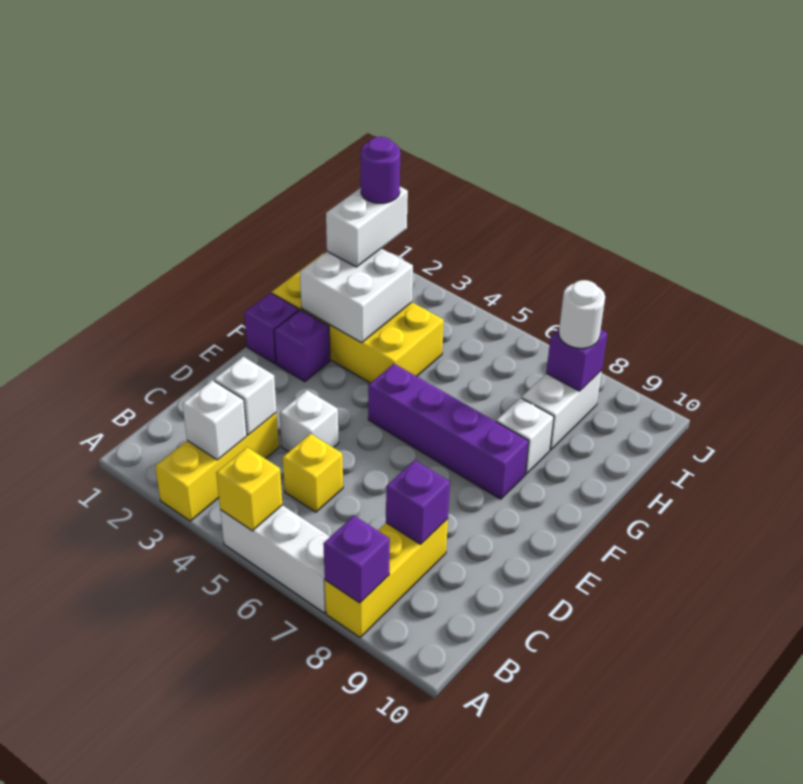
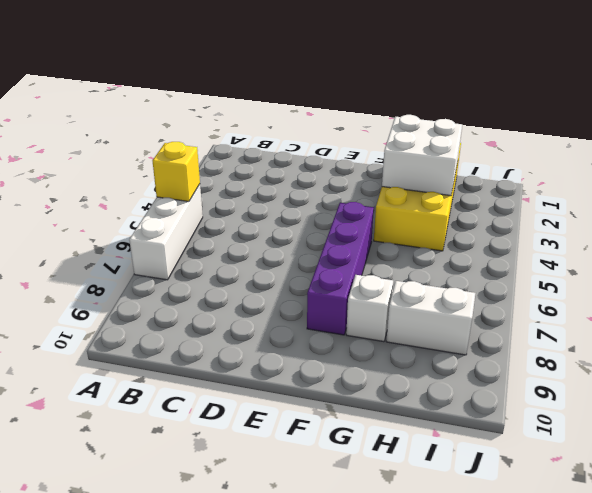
none -> yellow 1x3 brick [155,413,279,521]
none -> yellow 1x3 brick [325,519,448,637]
none -> yellow 1x1 brick [283,434,343,512]

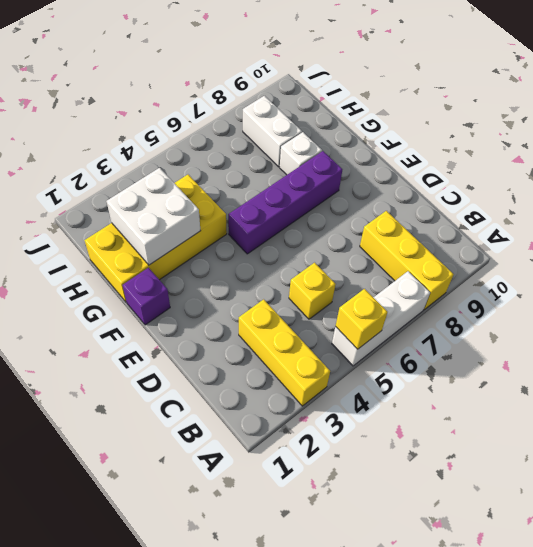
none -> white 1x1 brick [280,390,339,452]
none -> purple 1x1 brick [274,310,330,382]
none -> purple 1x1 brick [323,516,390,603]

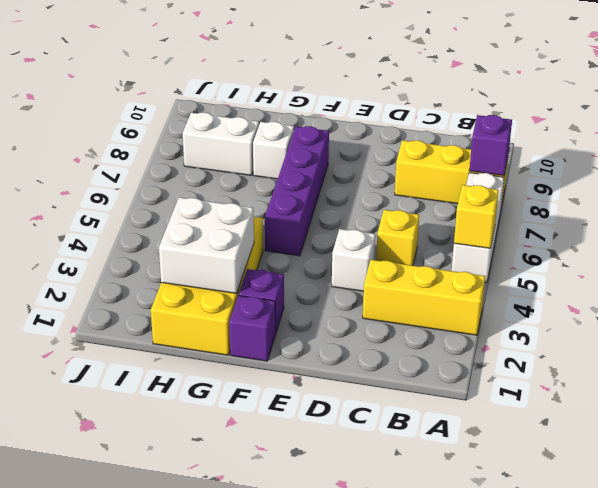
none -> white 1x1 brick [182,380,247,460]
none -> white 1x1 brick [214,357,277,435]
none -> purple 1x1 brick [386,460,450,544]

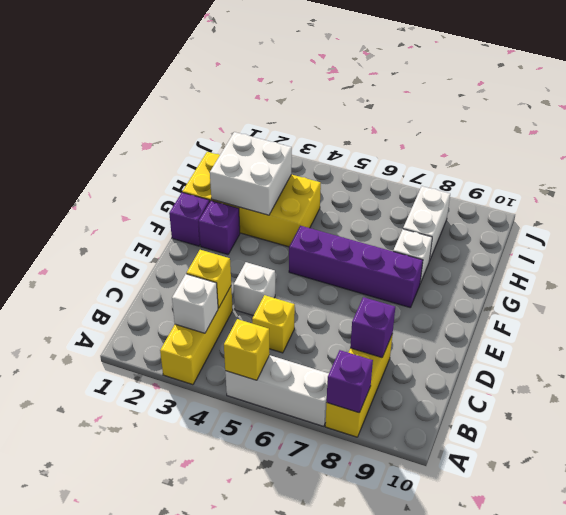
yellow 1x1 brick [187,250,231,308] -> white 1x1 brick [214,357,277,435]
none -> purple 1x1 brick [546,329,608,391]
none -> white 1x2 brick [326,187,408,267]
none -> white 1x1 round brick [559,280,605,348]

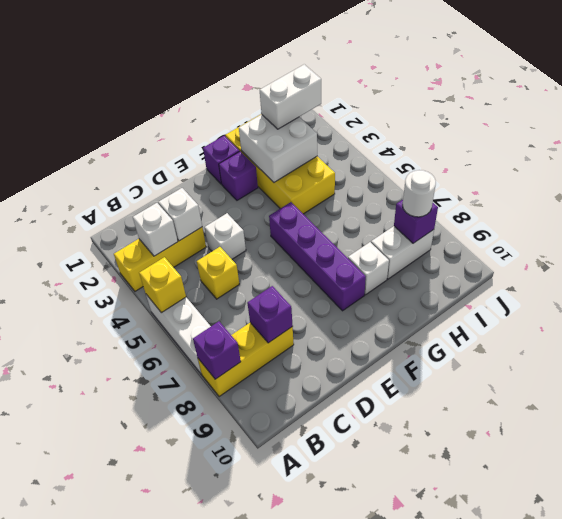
none -> purple 1x1 round brick [361,137,400,203]

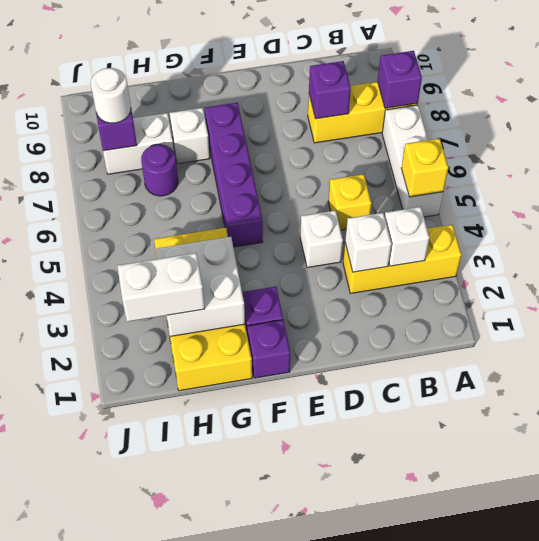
purple 1x1 round brick [141,144,178,196] -> purple 1x1 round brick moved to [361,137,400,203]

